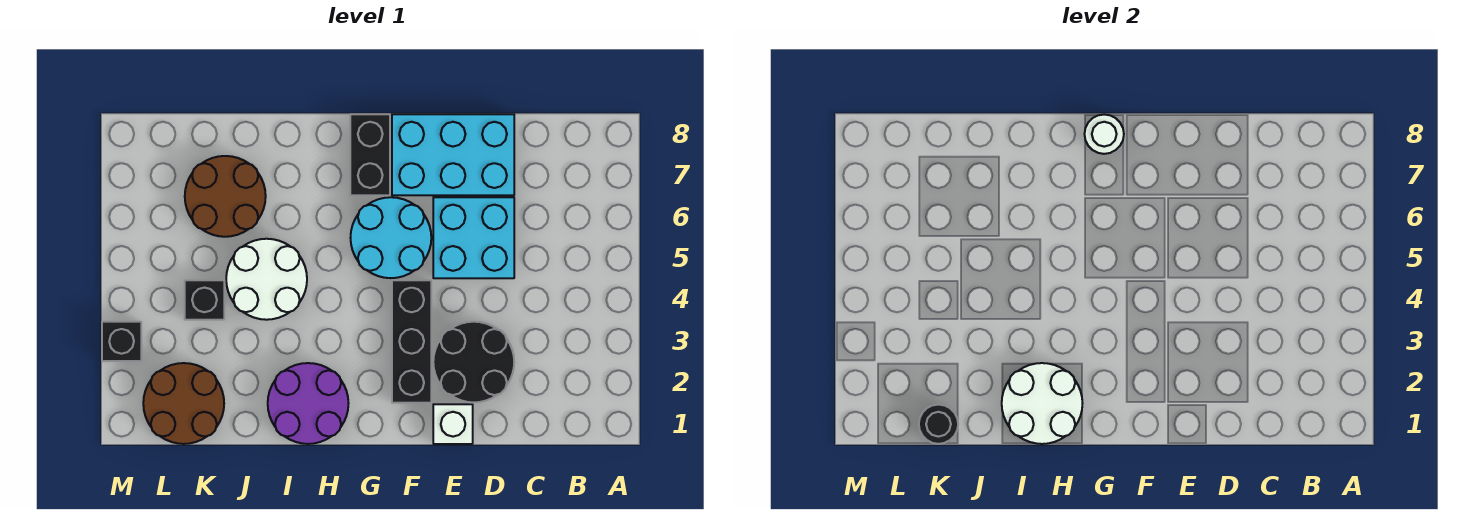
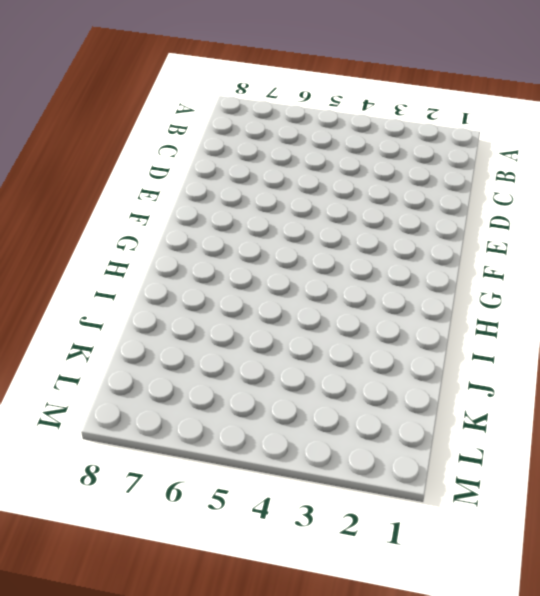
none -> black 2x2 round brick [433,322,514,402]
none -> cyan 2x2 brick [433,197,514,278]
none -> cyan 2x3 brick [392,114,514,195]

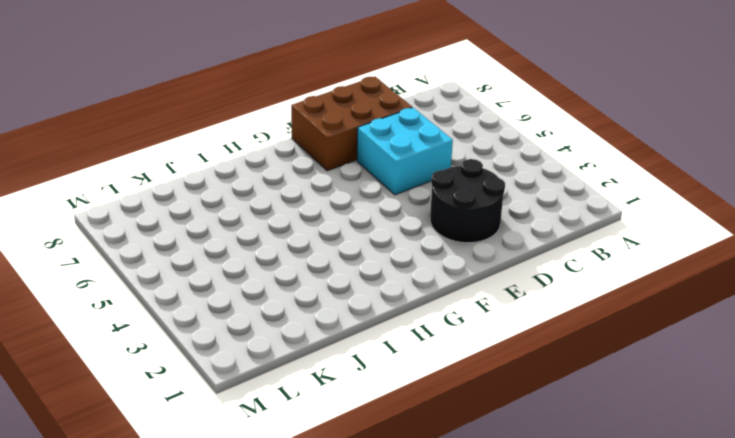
brown 2x3 brick [291,76,412,171] -> cyan 2x3 brick [392,114,514,195]
none -> white 1x1 brick [433,404,473,444]
none -> black 1x3 brick [392,280,431,403]
none -> cyan 2x2 round brick [351,197,431,278]

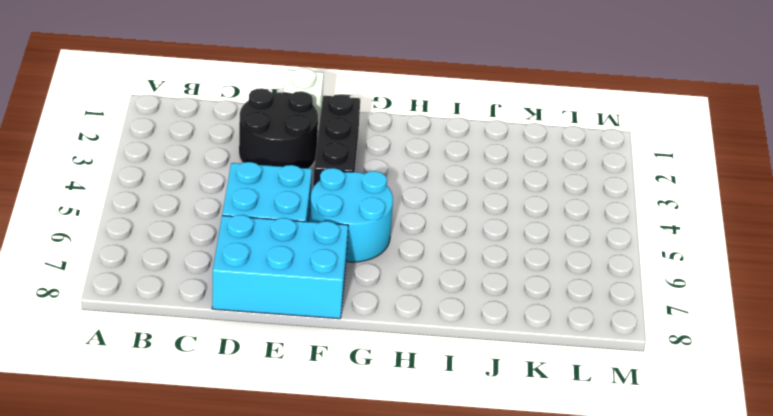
none -> black 1x2 brick [350,114,390,195]
none -> purple 2x2 round brick [268,363,348,444]
none -> white 2x2 round brick [226,239,307,320]

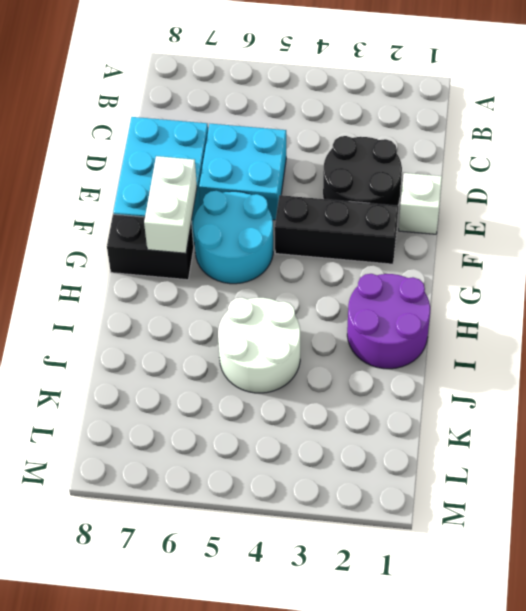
white 1x2 brick [144,156,197,253] -> none
none -> brown 2x2 round brick [185,156,266,237]
none -> brown 2x2 round brick [143,363,224,444]
none -> black 1x1 brick [185,280,224,320]

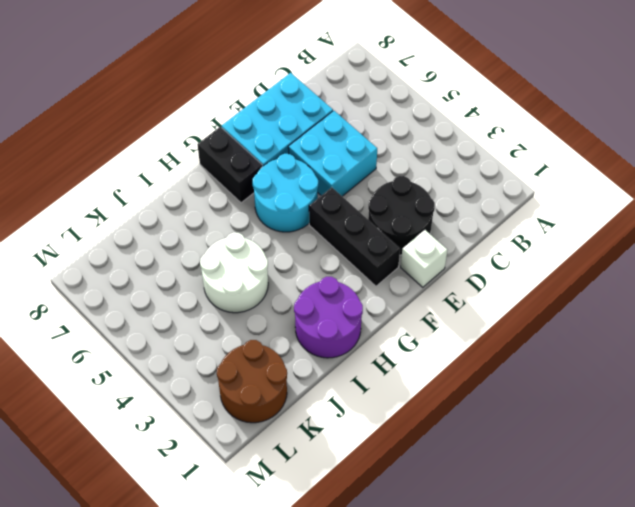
none -> brown 2x2 round brick [185,156,266,237]
none -> black 1x1 brick [185,280,224,320]
none -> black 1x1 brick [102,322,141,361]

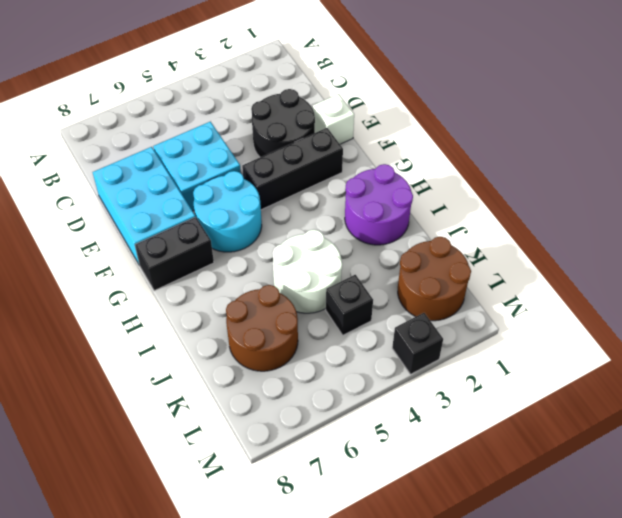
none -> white 1x1 round brick [1085,115,1124,154]
none -> white 2x2 round brick [1002,363,1082,444]
none -> black 1x1 round brick [919,405,958,444]

